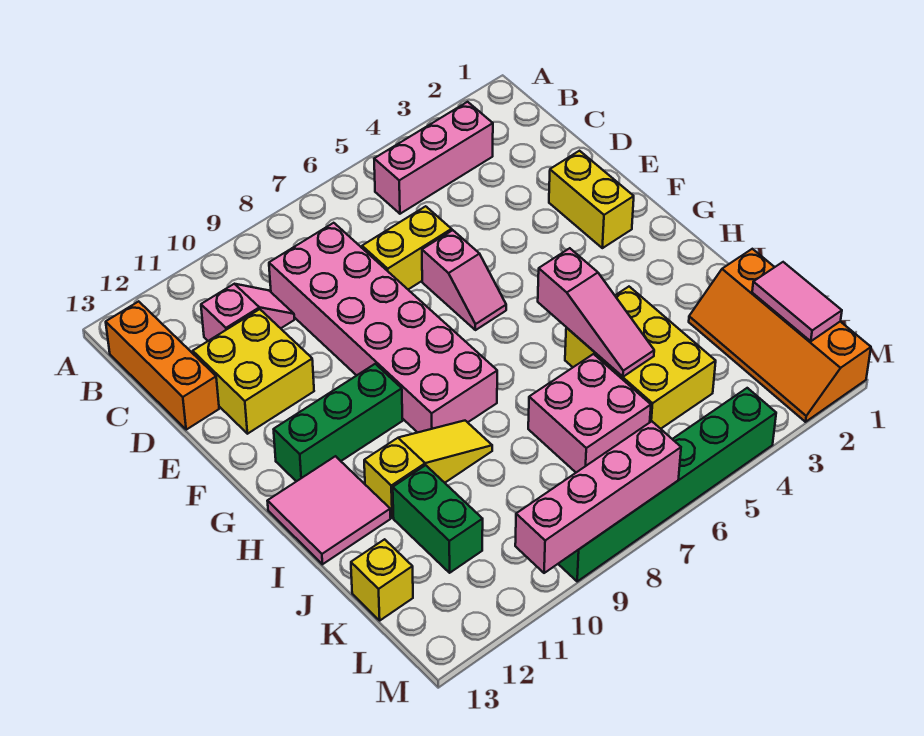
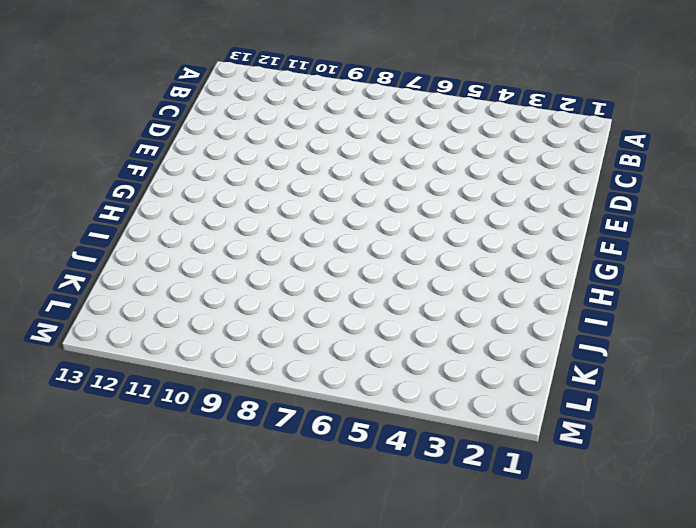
none -> pink 1x3 brick [374,102,493,214]
none -> orange 1x3 brick [106,301,219,430]
none -> pink 2x6 brick [269,223,497,433]

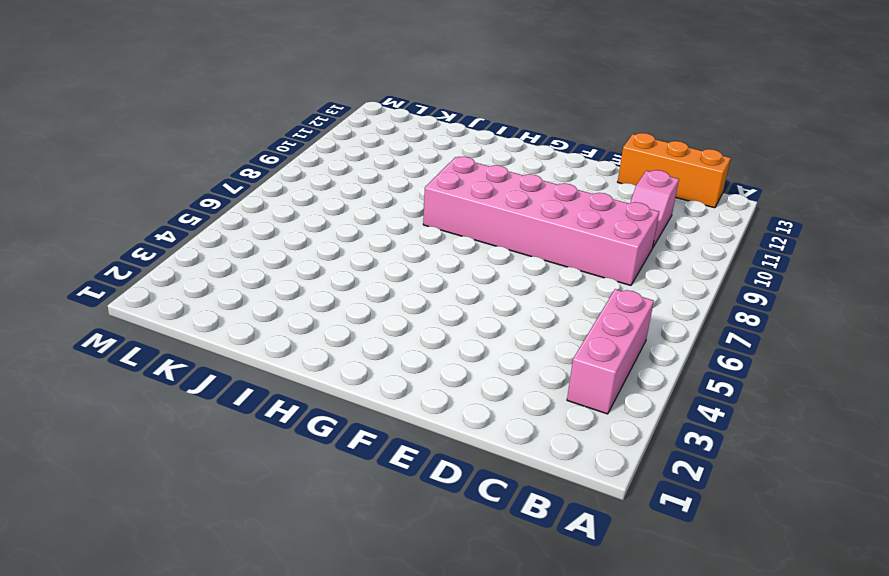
none -> yellow 1x2 brick [362,206,452,289]
none -> yellow 2x2 brick [193,309,314,434]
none -> yellow 1x2 brick [549,151,634,248]

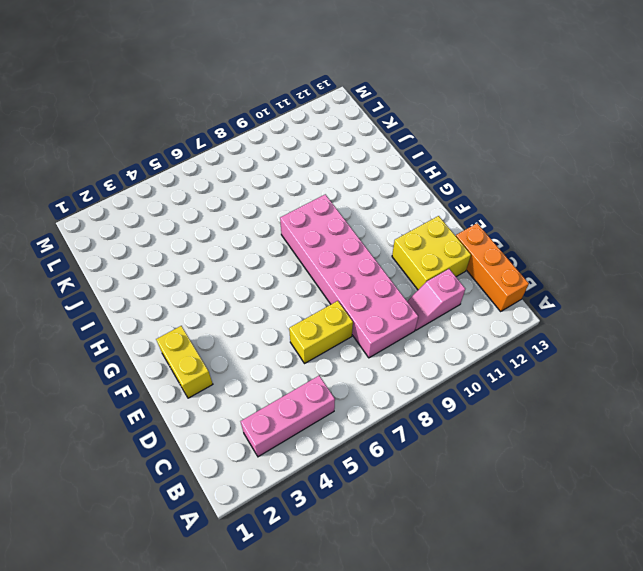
none -> pink 1x2 slope [422,230,506,330]
none -> green 1x3 brick [274,364,403,481]
none -> pink 2x2 tile [268,456,391,564]

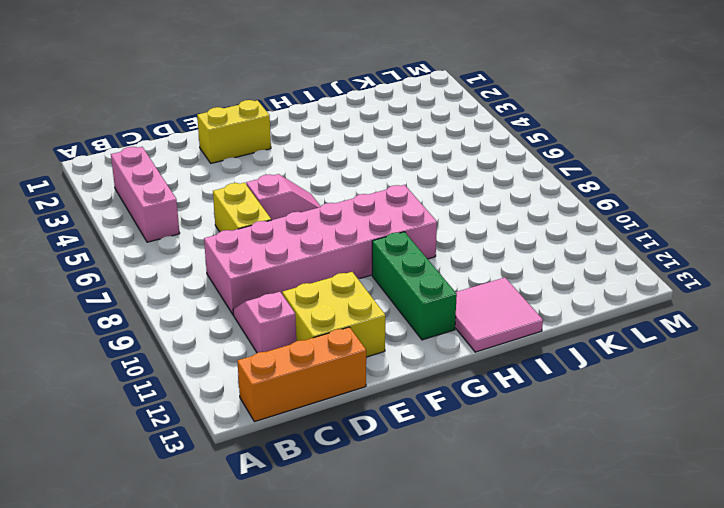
none -> yellow 2x3 brick [565,287,716,429]
none -> yellow 1x3 slope [364,421,492,518]
none -> orange 2x4 slope [689,249,871,422]

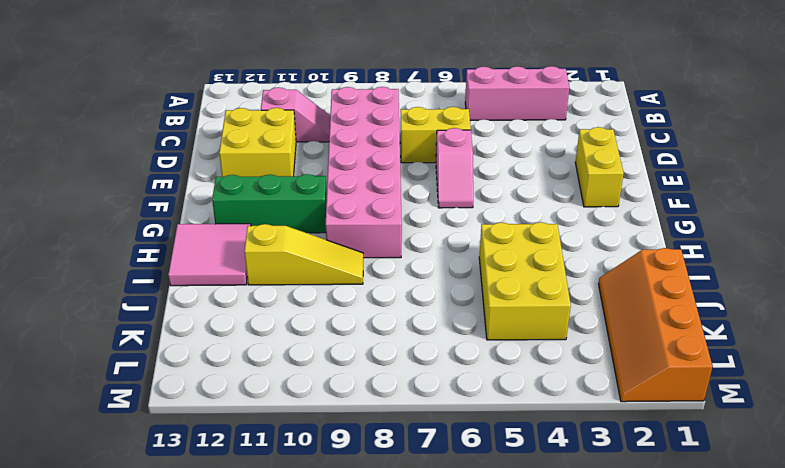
none -> orange 1x3 brick [106,301,219,430]
none -> pink 2x2 brick [528,354,651,472]
none -> green 1x2 brick [393,465,483,573]

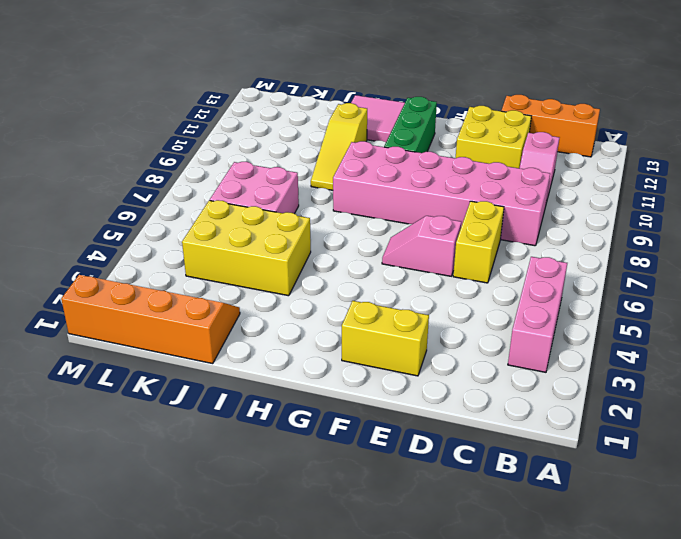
none -> green 1x2 brick [393,465,483,573]
none -> yellow 1x1 brick [351,539,413,620]
none -> green 1x6 brick [558,388,776,581]

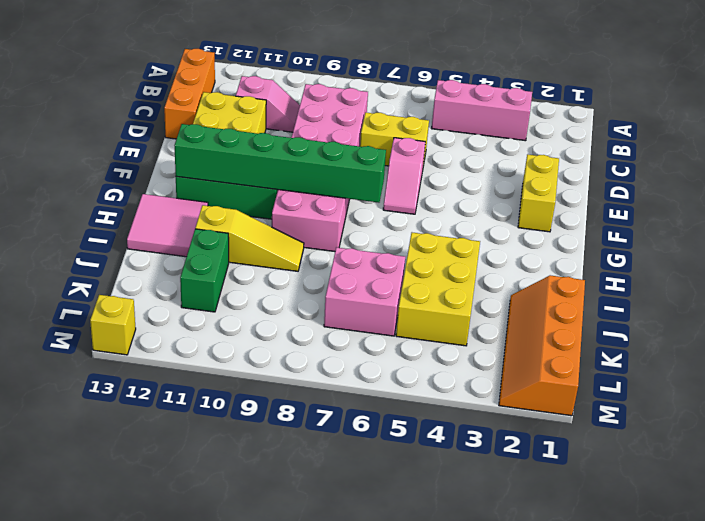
green 1x6 brick [174,124,386,203] -> green 1x6 brick moved to [558,388,776,581]
yellow 1x1 brick [90,295,136,355] -> yellow 1x1 brick moved to [351,539,413,620]
none -> pink 1x3 slope [538,248,654,377]
none -> pink 1x2 tile [752,262,842,341]
none -> pink 1x4 brick [515,421,681,573]

